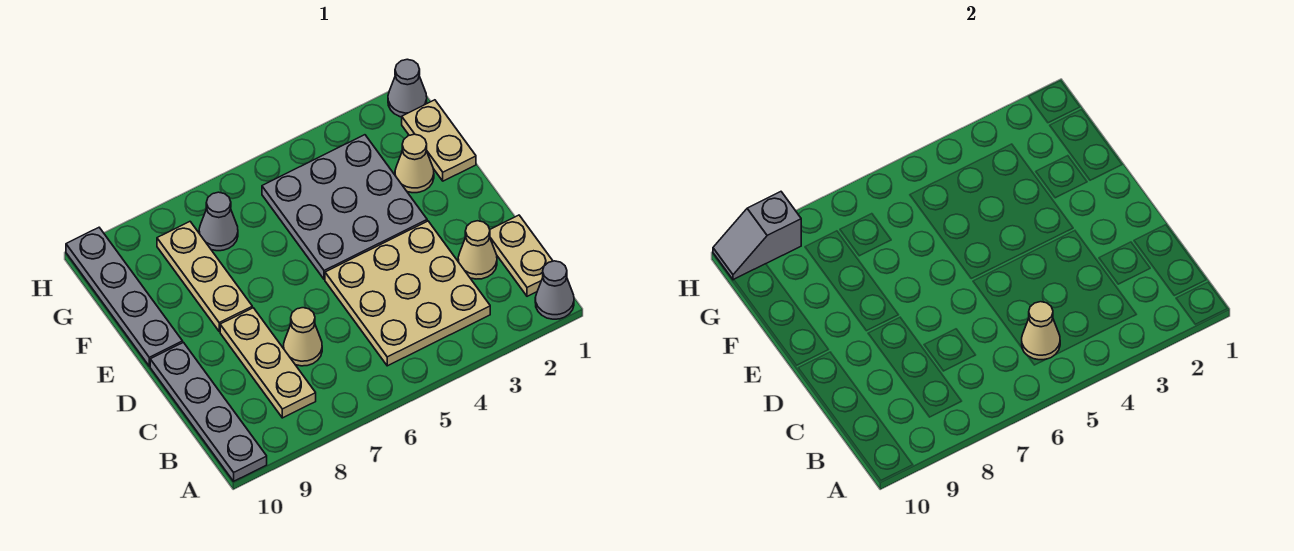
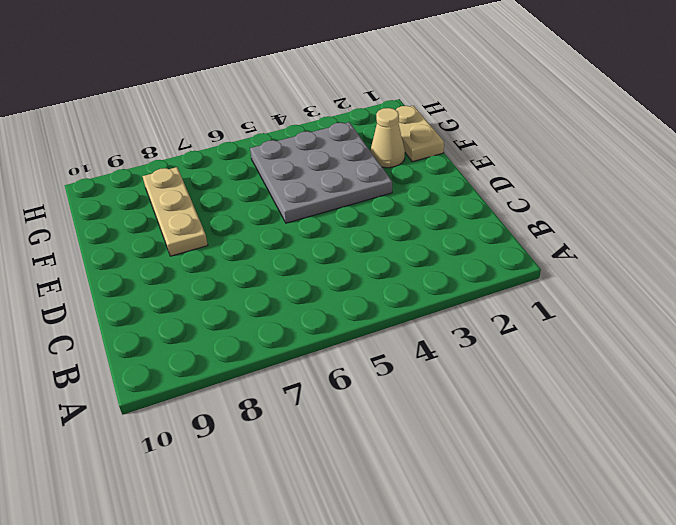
none -> grey 1x1 cone [535,261,574,319]
none -> grey 1x4 plate [150,343,267,481]
none -> tan 1x2 plate [490,215,553,296]

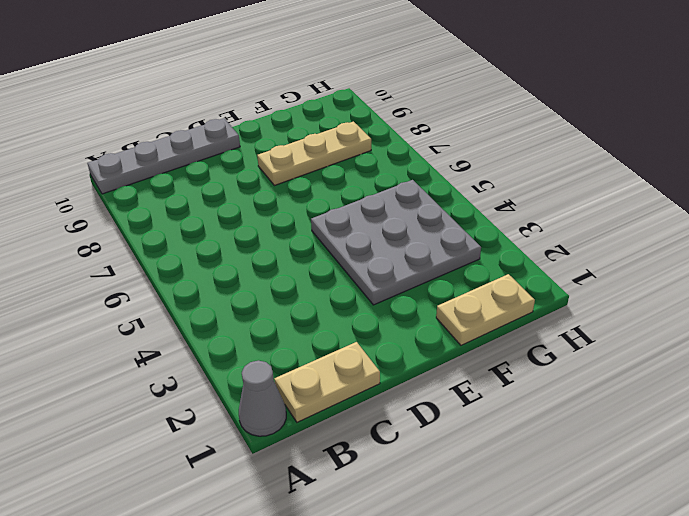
none -> tan 3x3 plate [325,221,490,366]
none -> tan 1x3 plate [220,308,316,418]
none -> tan 1x1 cone [458,221,497,279]

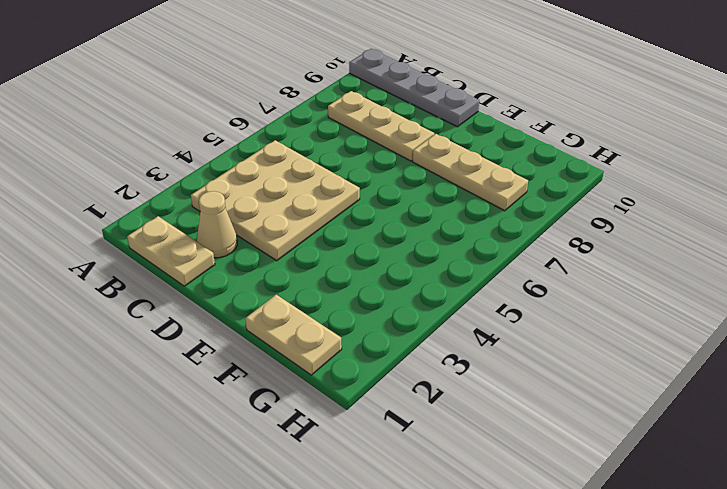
none -> grey 1x1 cone [535,261,574,319]
none -> tan 1x1 cone [284,308,322,366]
none -> grey 3x3 plate [262,135,427,279]

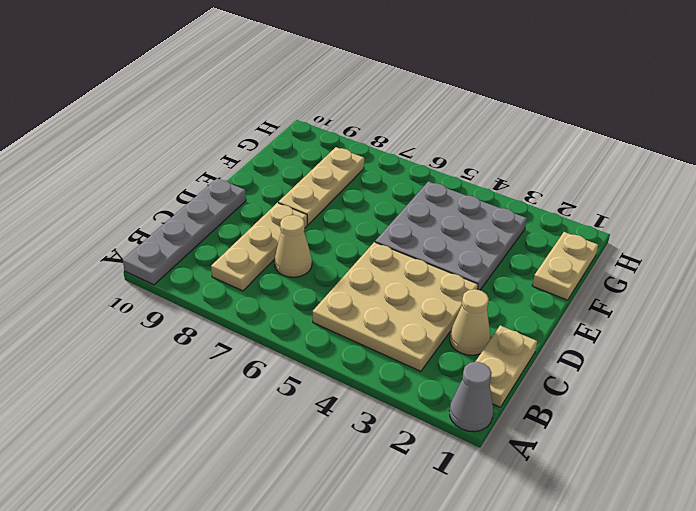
none -> grey 1x4 plate [66,228,183,366]
none -> tan 1x1 cone [395,134,434,193]
none -> grey 1x1 cone [199,192,238,251]

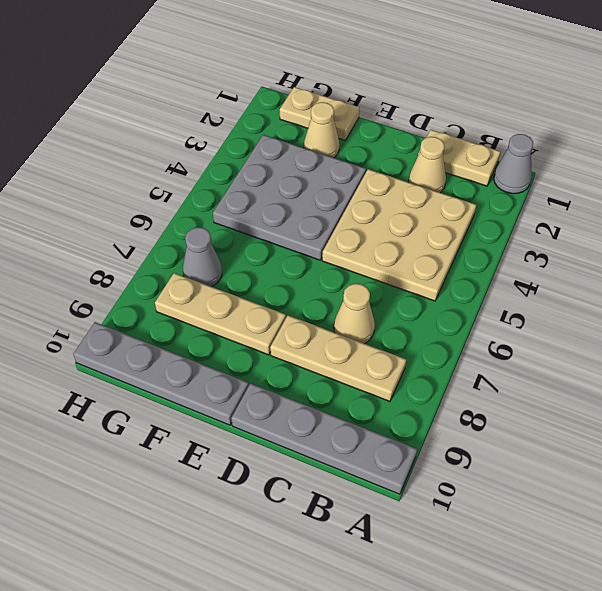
none -> grey 1x1 cone [388,59,427,117]
none -> tan 1x1 cone [1022,302,1060,360]
none -> grey 1x2 slope [713,192,801,280]

